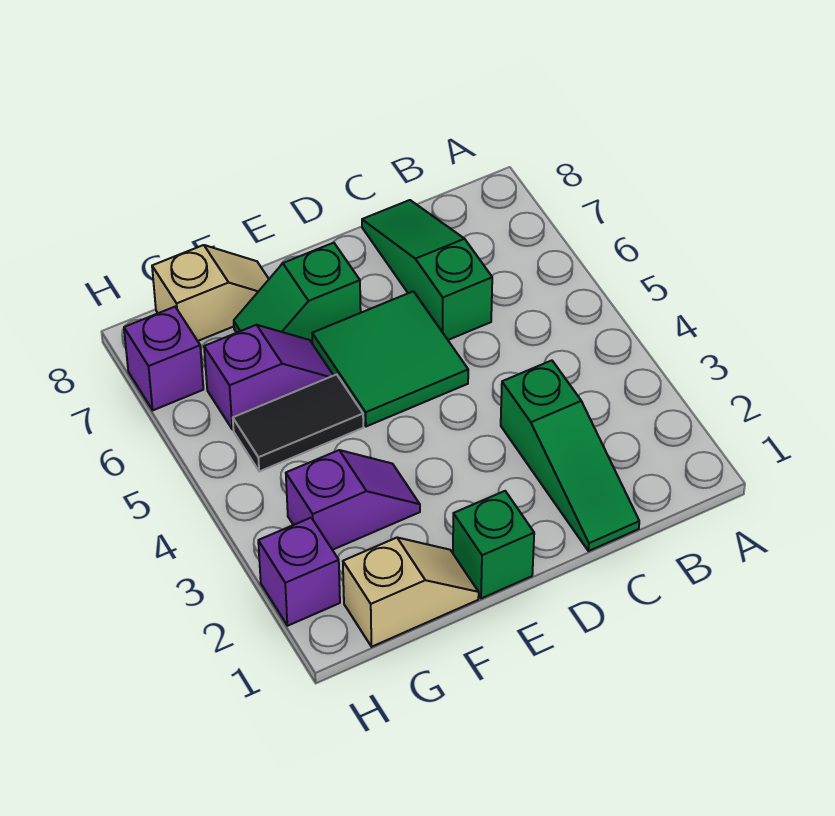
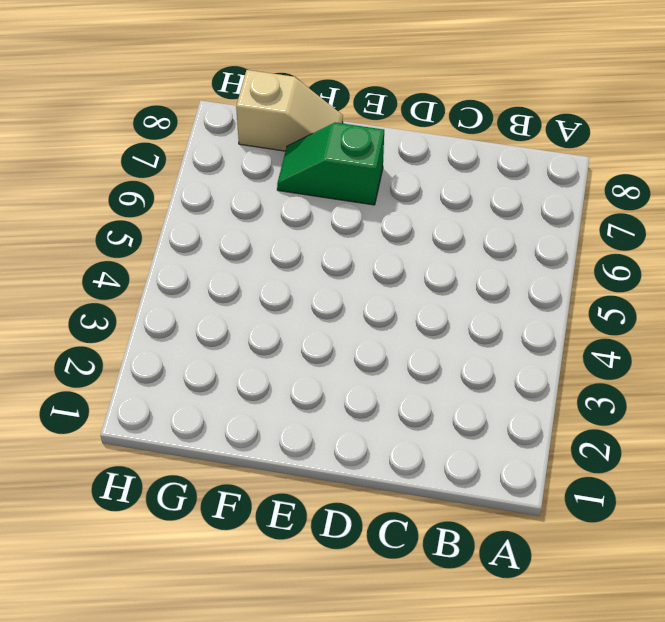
none -> green 1x3 slope [501,360,639,551]
none -> green 1x3 slope [362,200,492,340]
none -> green 2x2 tile [312,291,468,427]

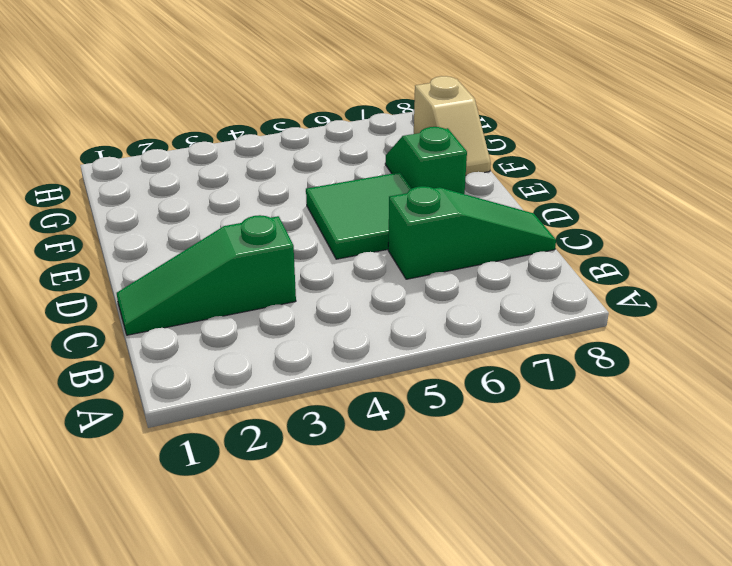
none -> green 1x1 brick [453,491,534,598]
none -> tan 1x2 slope [343,538,479,647]
none -> purple 1x2 slope [286,450,420,550]

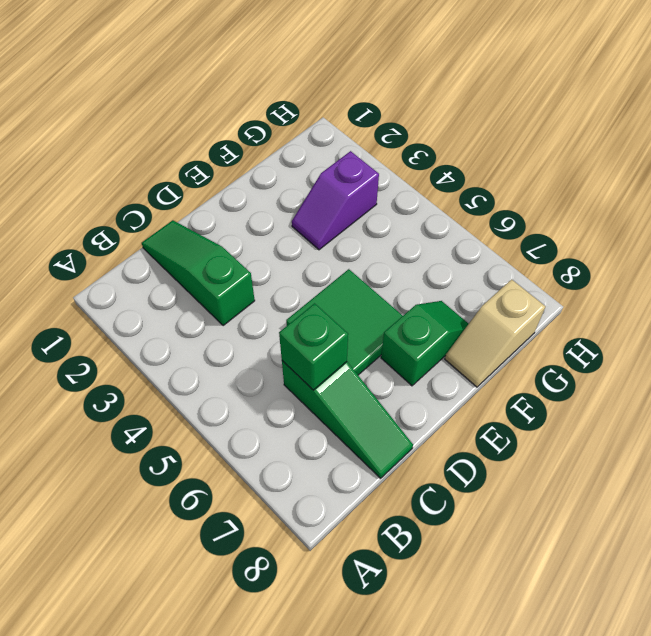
green 1x1 brick [279,303,348,390] -> green 1x1 brick moved to [453,491,534,598]
none -> tan 1x2 slope [343,538,479,647]
none -> black 1x2 tile [233,374,363,471]
none -> purple 1x2 slope [204,325,334,430]

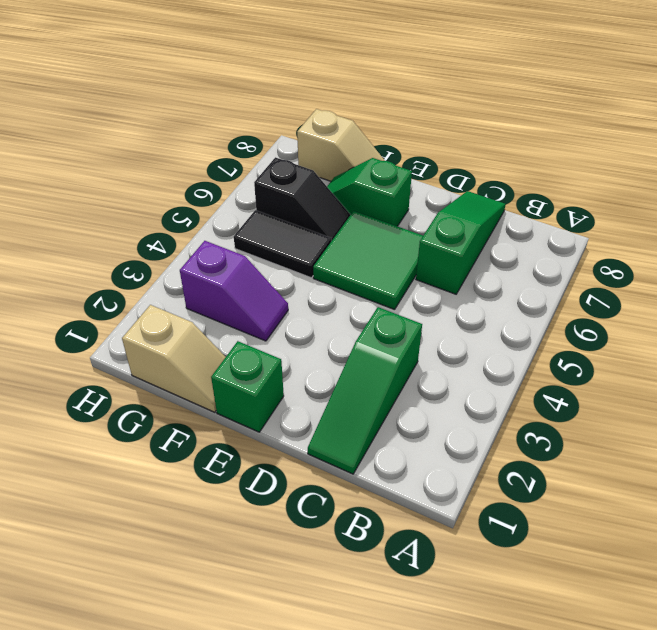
black 1x2 slope [254,157,350,241] -> purple 1x2 slope [204,325,334,430]
none -> purple 1x1 brick [258,518,340,626]
none -> purple 1x1 brick [124,307,203,410]

